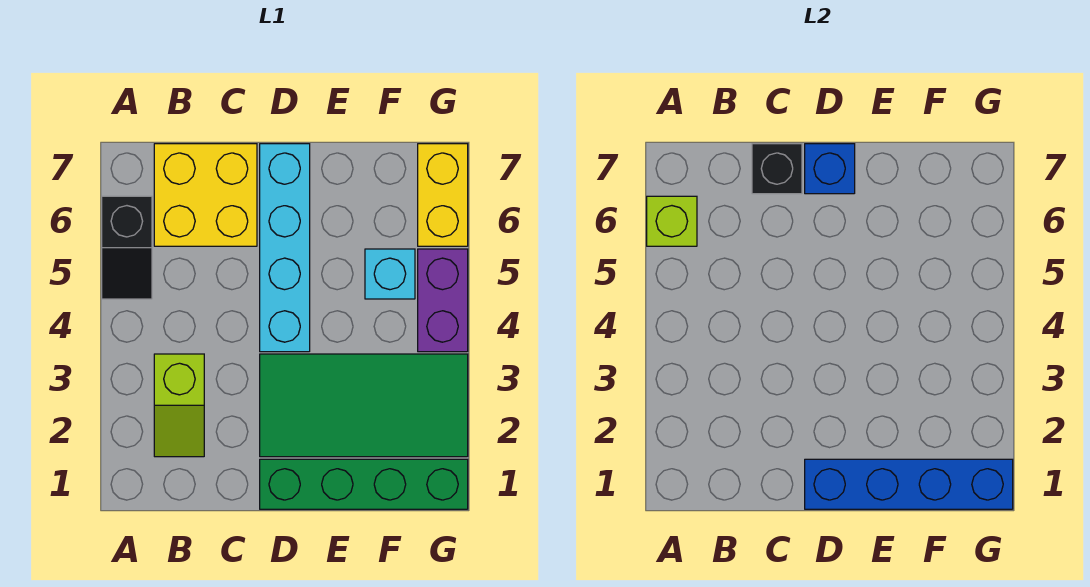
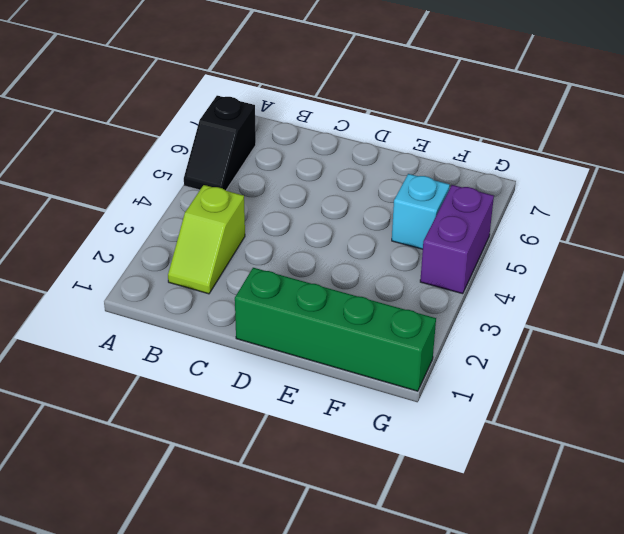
none -> yellow 2x2 brick [154,144,257,246]
none -> green 2x4 tile [260,354,468,457]
none -> cyan 1x4 brick [260,144,310,352]

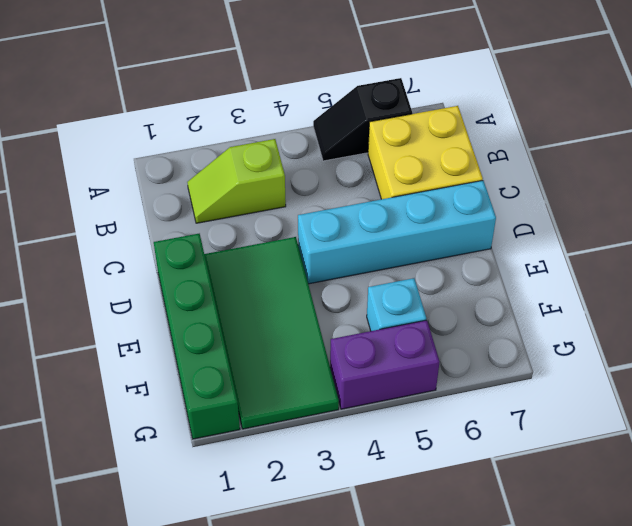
none -> yellow 1x2 brick [418,144,468,246]
none -> lime 1x1 brick [647,196,697,246]
none -> black 1x1 brick [752,144,802,194]

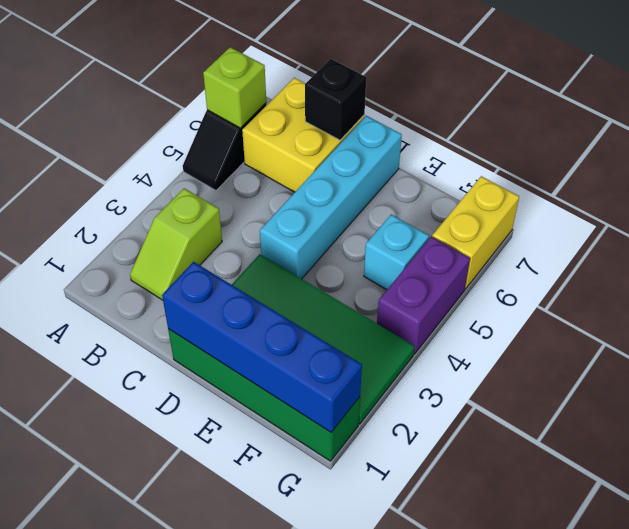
none -> blue 1x1 brick [805,144,855,194]

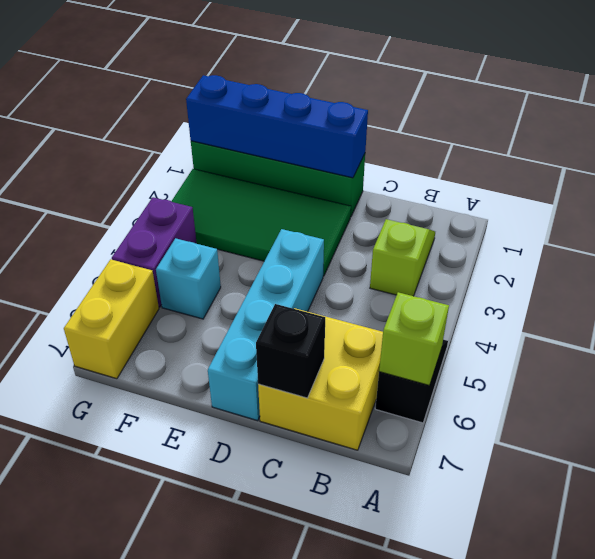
none -> blue 1x1 brick [805,144,855,194]

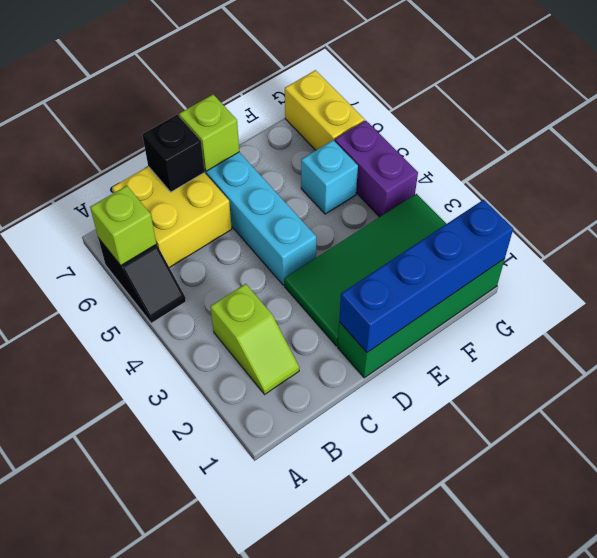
lime 1x1 brick [179,95,239,171] -> blue 1x1 brick [805,144,855,194]

